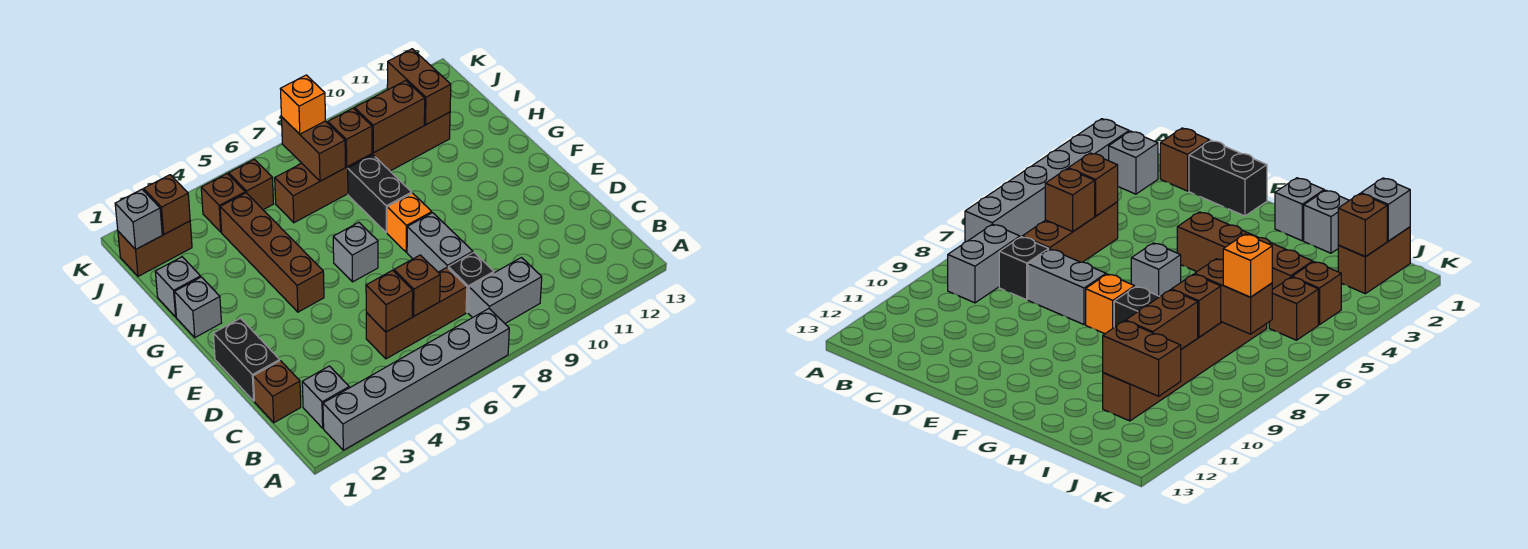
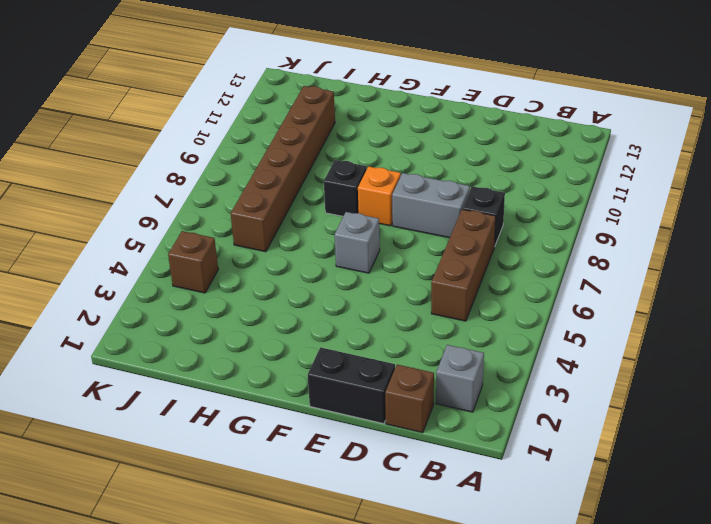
black 1x1 brick [324,160,367,216] -> black 1x2 brick [348,155,412,232]
none -> grey 1x6 brick [323,309,509,450]
none -> grey 1x2 brick [468,258,542,323]
none -> brown 1x4 brick [220,193,324,312]

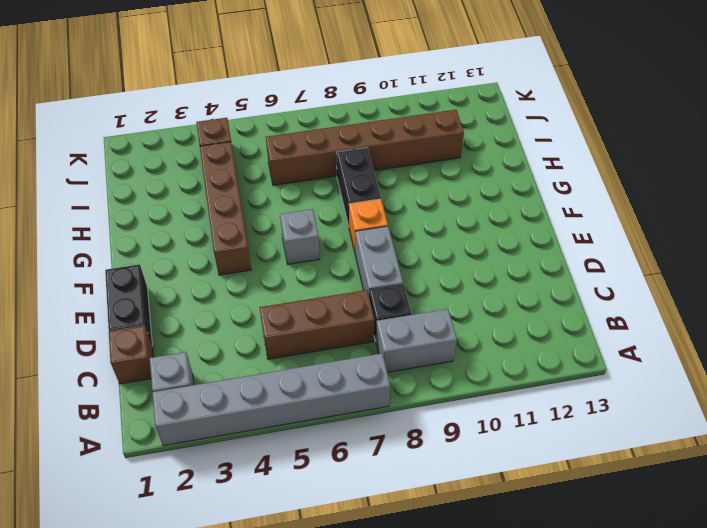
none -> grey 1x1 brick [175,277,221,337]
none -> grey 1x1 brick [155,257,201,317]
none -> brown 1x2 brick [118,221,192,276]

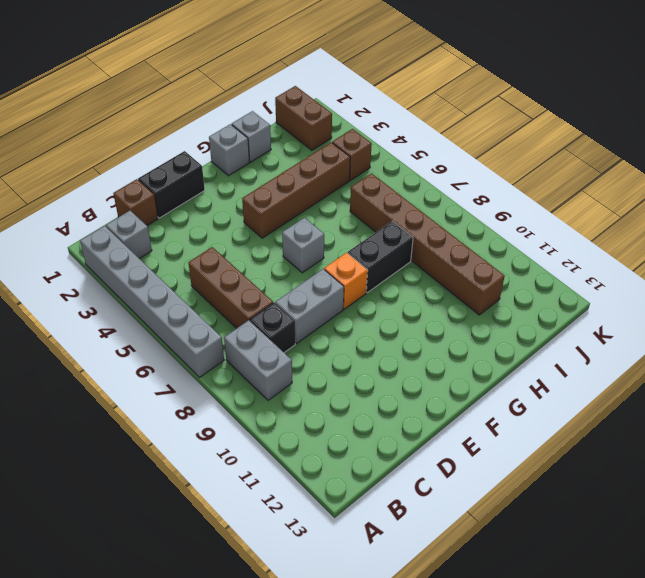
none -> brown 1x1 brick [229,159,273,210]
none -> brown 1x1 brick [366,270,413,332]
none -> brown 1x1 brick [394,255,440,316]

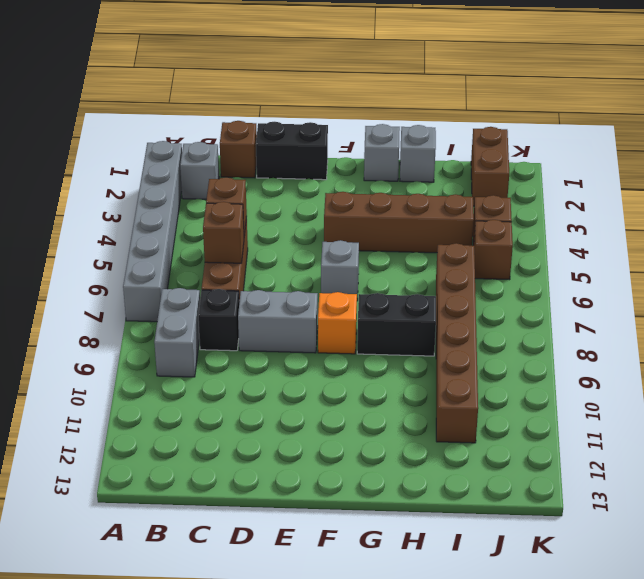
none -> brown 1x2 brick [281,117,345,181]
none -> brown 1x1 brick [328,108,372,167]
none -> brown 1x2 brick [354,81,425,153]

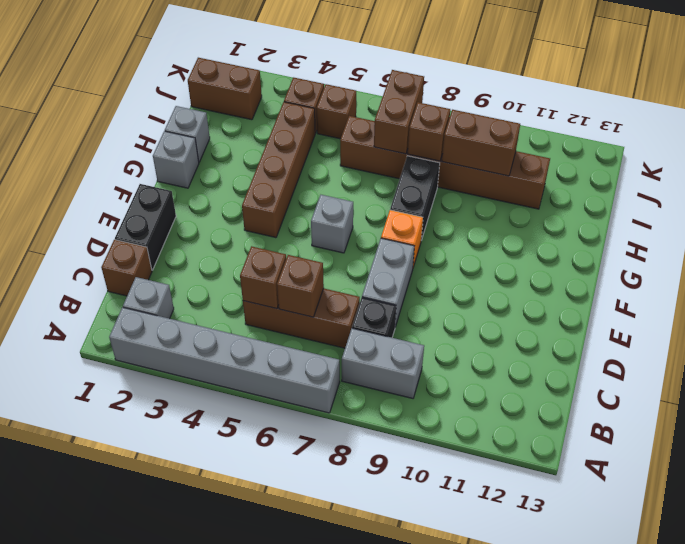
none -> brown 1x2 brick [387,49,451,125]
none -> grey 1x1 brick [115,189,162,249]
none -> brown 1x1 brick [144,175,190,234]

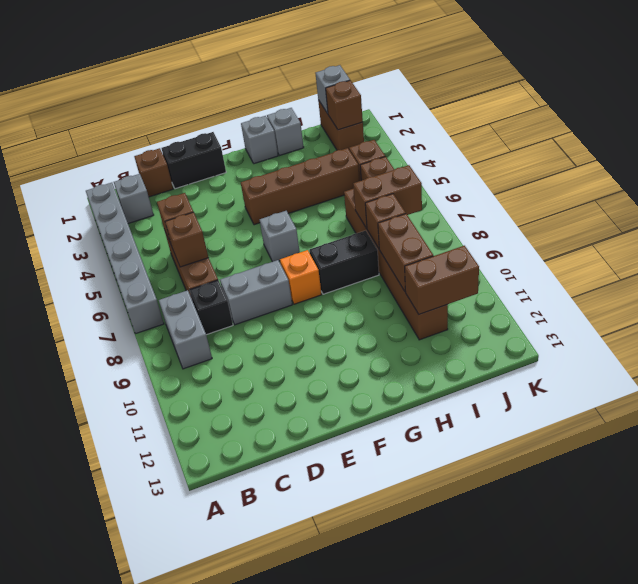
none -> orange 1x1 brick [281,75,325,134]

